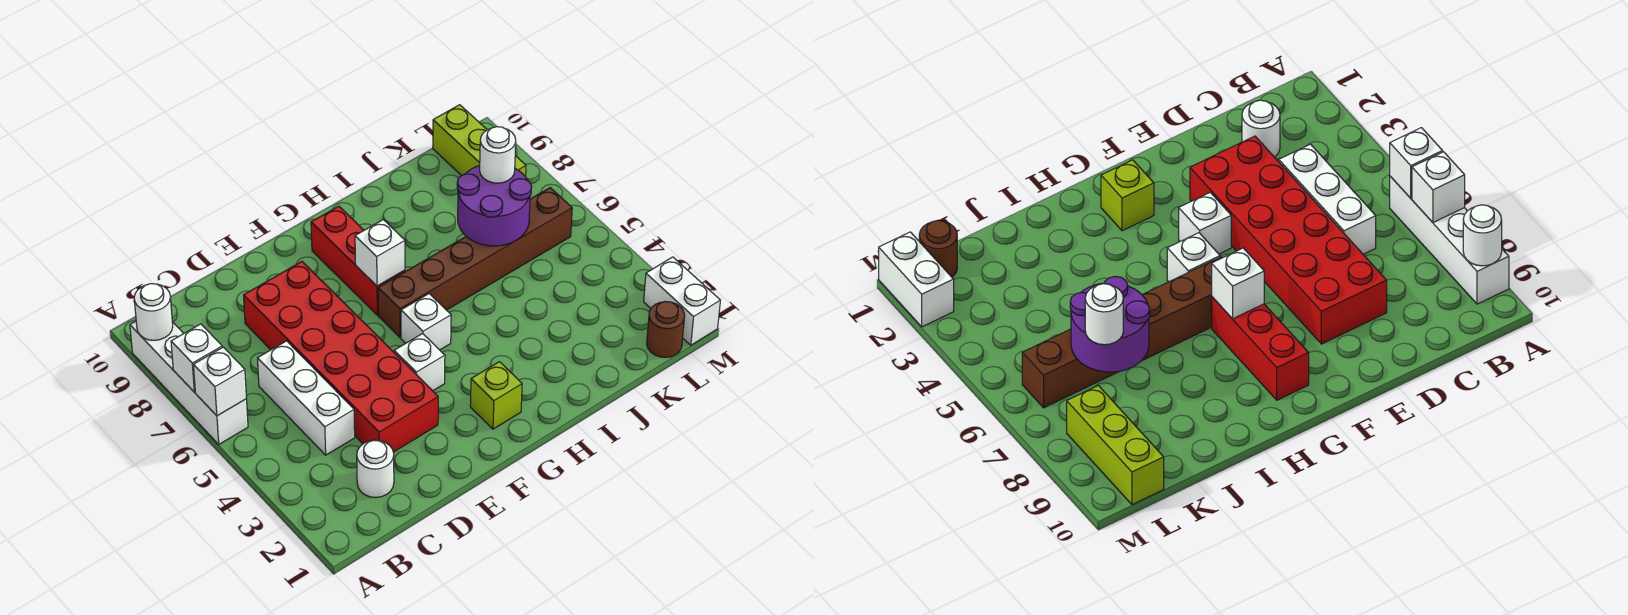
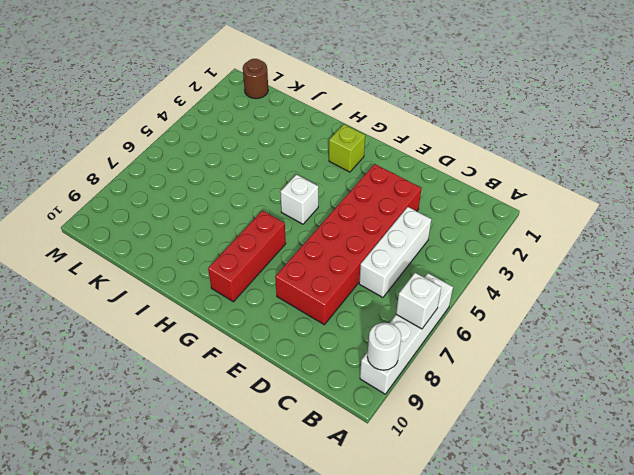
none -> white 1x1 round brick [357,440,394,498]
none -> white 1x1 brick [394,334,445,391]
none -> brown 1x6 brick [378,188,572,337]

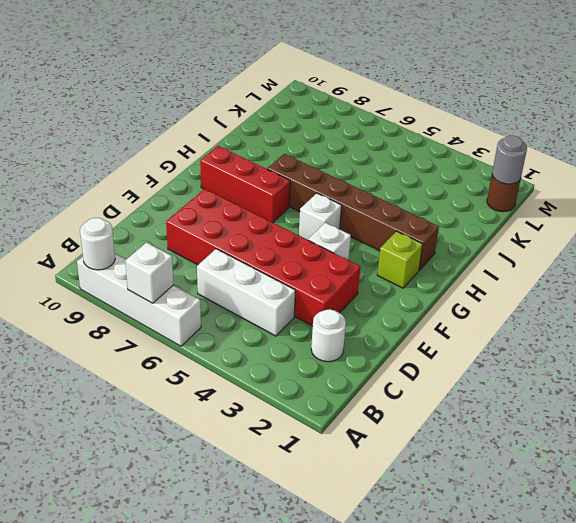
brown 1x6 brick [267,154,439,270] -> brown 1x6 brick turned to [378,188,572,337]
grey 1x1 round brick [492,136,527,184] -> none
none -> lime 1x3 brick [433,105,526,177]
none -> white 1x2 brick [644,257,720,345]
none -> white 1x1 brick [193,347,247,416]

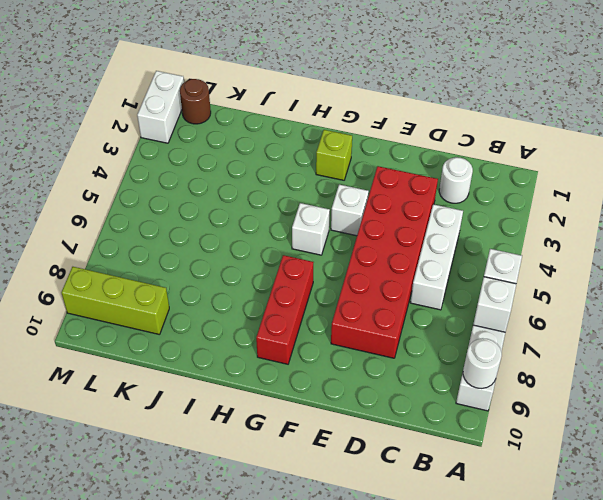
lime 1x3 brick [61,267,169,335] -> lime 1x3 brick turned to [433,105,526,177]
none -> brown 1x6 brick [378,188,572,337]
none -> white 1x1 brick [355,220,405,286]
none -> purple 2x2 round brick [457,166,532,246]

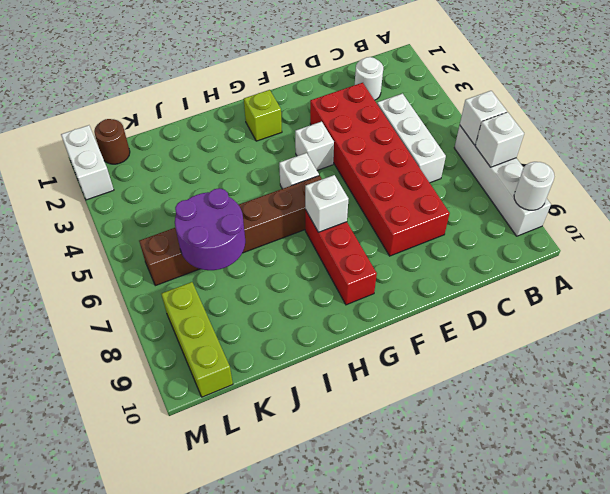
none -> white 1x1 round brick [480,127,516,183]

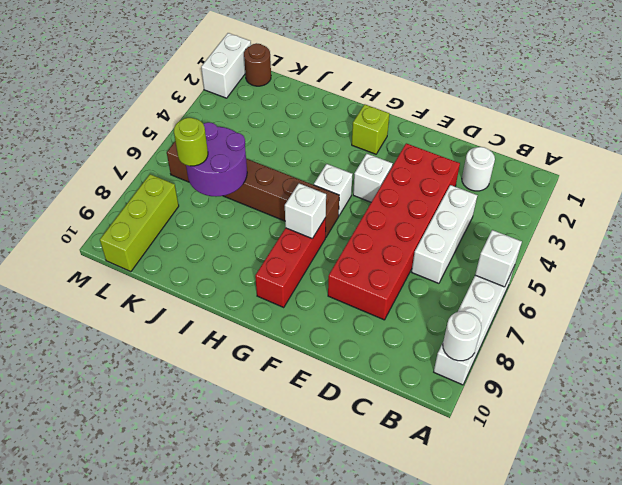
lime 1x1 round brick [174,118,208,166] -> white 1x1 round brick [480,127,516,183]
none -> white 1x1 brick [171,324,222,392]

